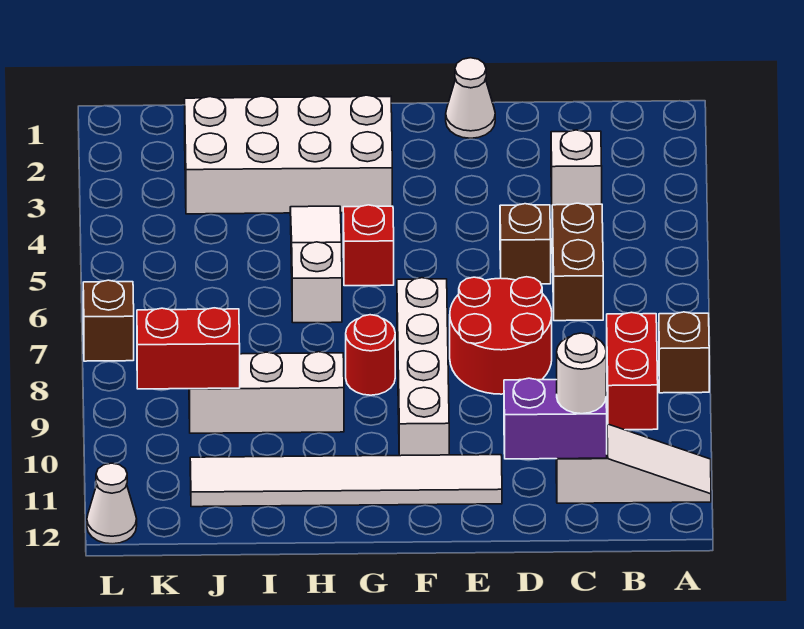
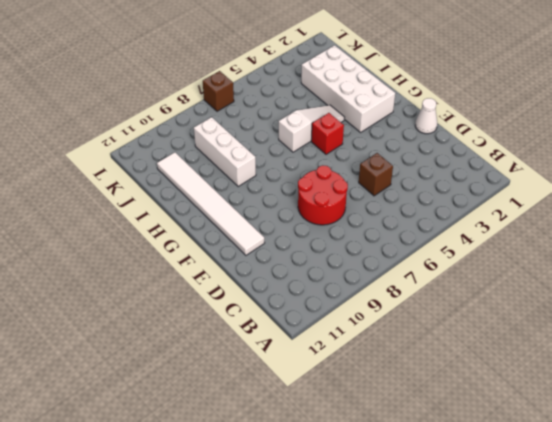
none -> brown 1x1 brick [659,312,709,393]
none -> white 1x3 slope [556,424,711,503]
none -> red 1x2 brick [607,312,658,430]

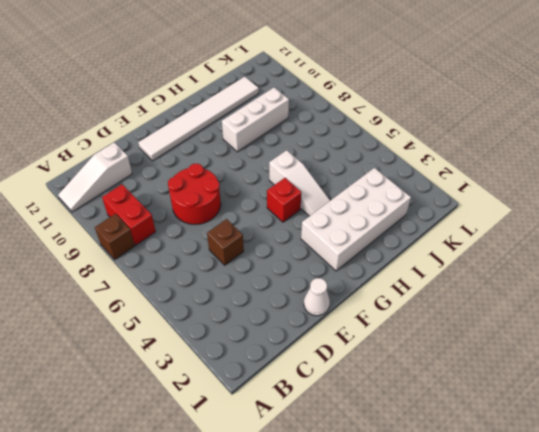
none -> white 1x1 brick [551,130,602,205]
none -> brown 1x2 brick [552,203,603,321]
none -> white 1x4 brick [397,278,449,456]

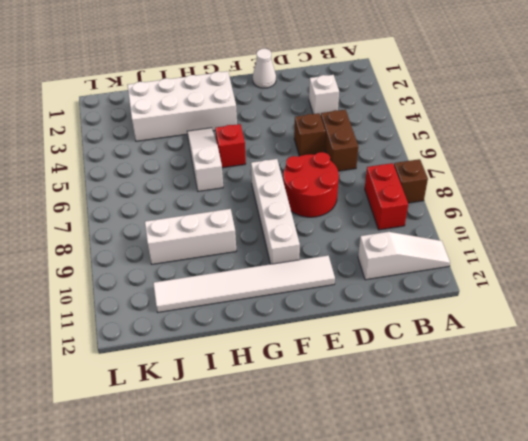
none -> red 1x1 round brick [346,315,395,395]
none -> brown 1x1 brick [83,280,134,361]
none -> white 1x1 cone [87,463,137,544]

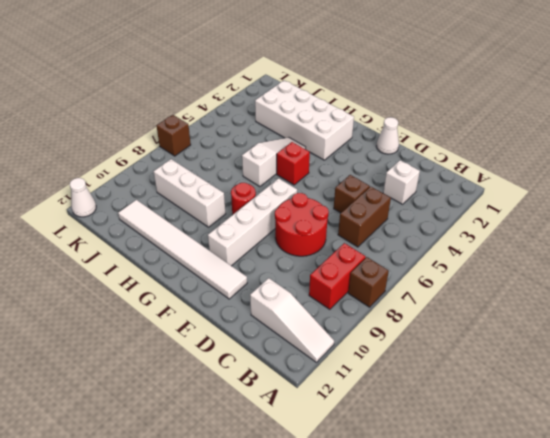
none -> purple 1x2 brick [504,378,607,459]
none -> red 1x2 brick [137,308,240,389]
none -> white 1x1 round brick [557,333,606,414]

